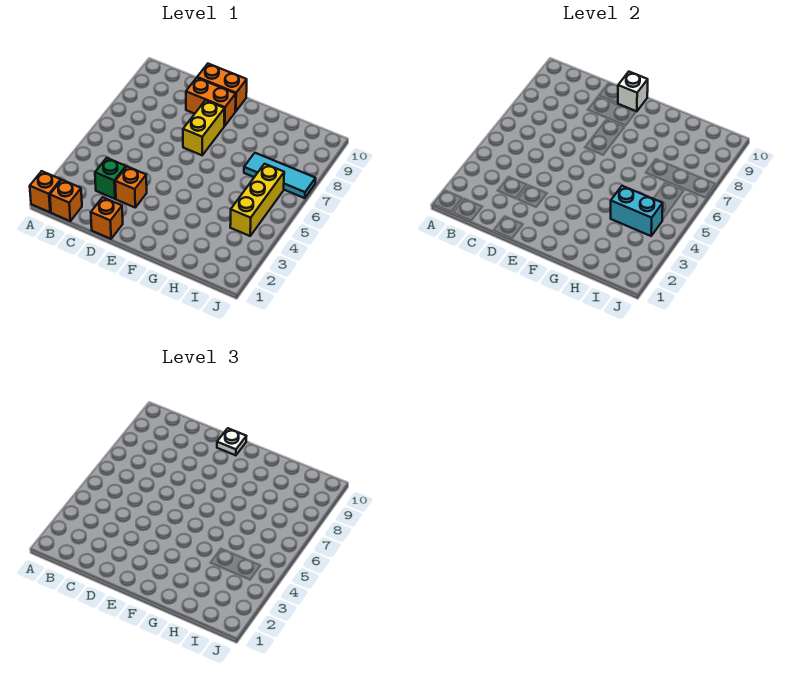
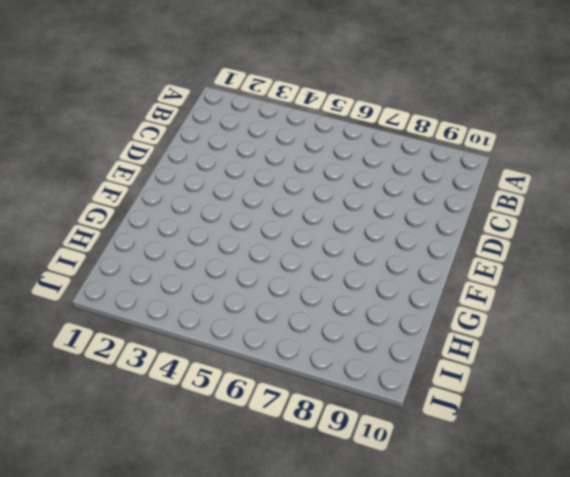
none -> orange 1x1 brick [30,171,61,212]
none -> orange 1x1 brick [50,180,82,221]
none -> green 1x1 brick [95,158,126,199]

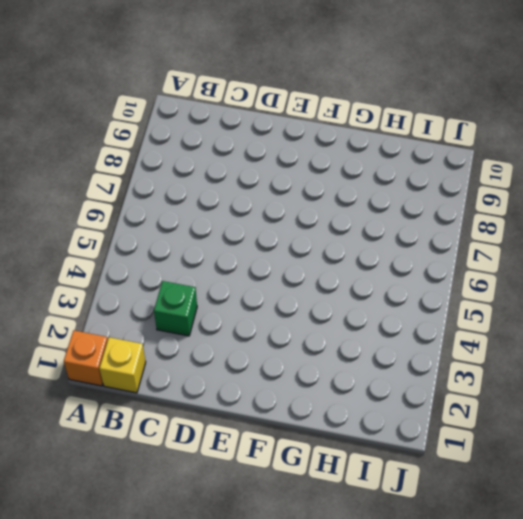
yellow 1x1 brick [99,337,146,393] -> orange 1x1 brick [50,180,82,221]
none -> orange 1x1 brick [91,197,123,239]
none -> orange 1x1 brick [115,167,147,207]
none -> orange 1x2 brick [186,78,236,126]

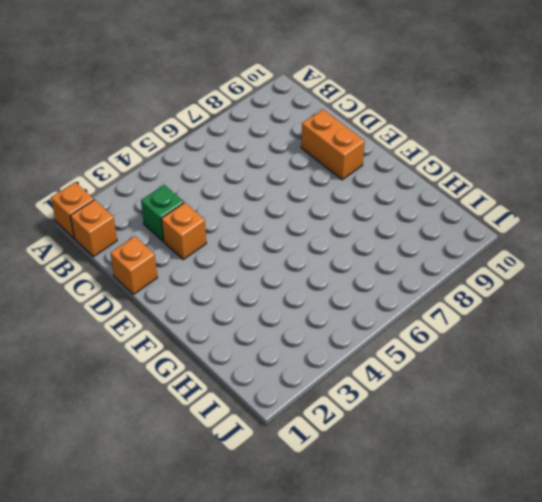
none -> orange 1x2 brick [197,64,247,111]
none -> yellow 1x2 brick [183,100,225,155]
none -> cyan 1x3 tile [244,153,316,198]

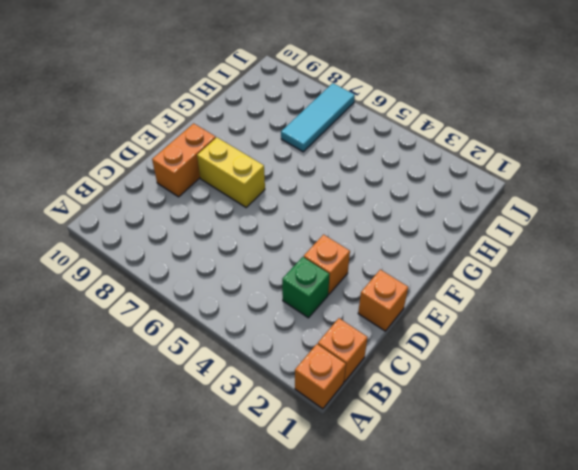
none -> orange 1x2 brick [197,64,247,111]
none -> yellow 1x3 brick [230,164,284,236]
none -> white 1x1 brick [618,72,648,111]

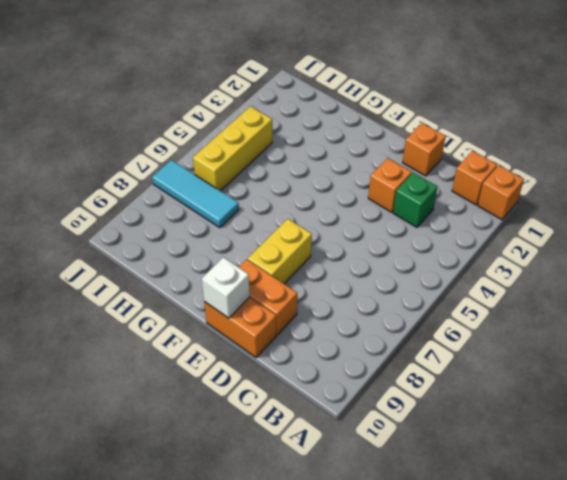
none -> cyan 1x2 brick [611,186,663,236]
none -> white 1x1 plate [217,428,246,455]

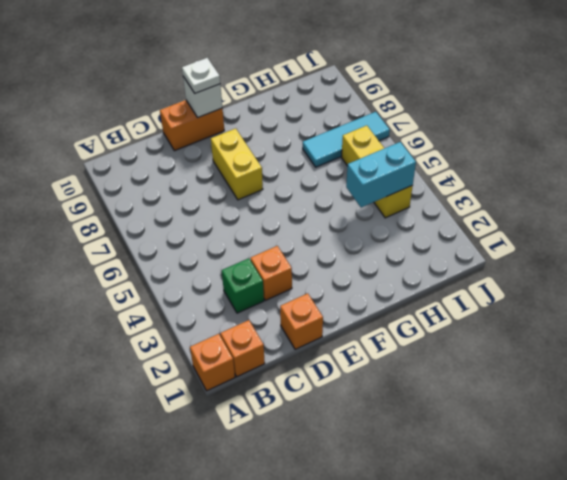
none -> orange 1x2 brick [186,78,236,126]

